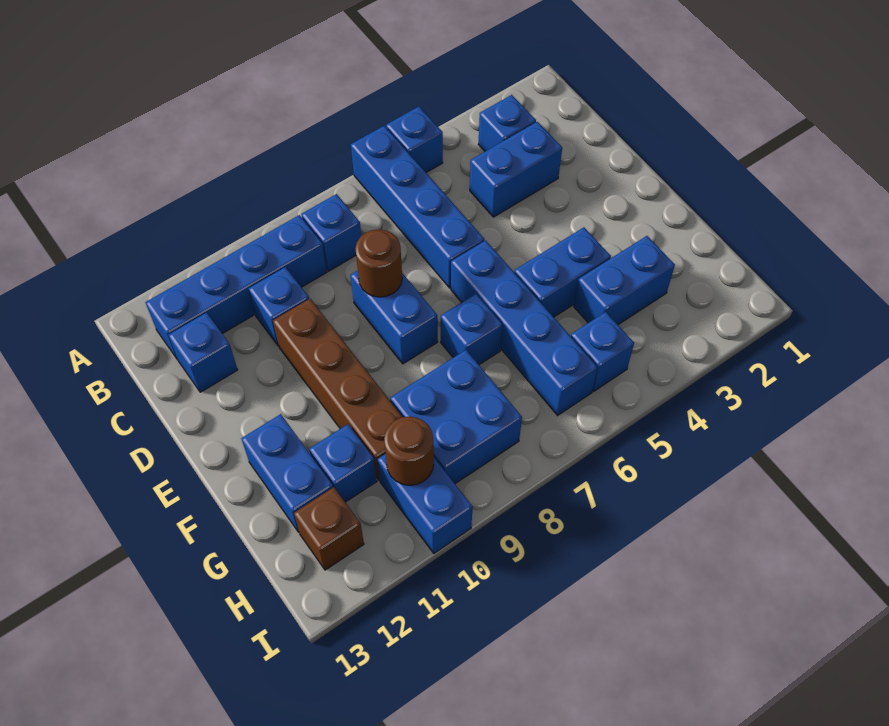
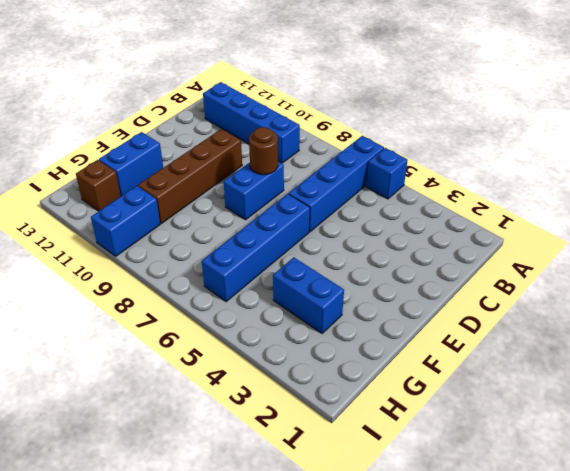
none -> blue 1x1 brick [478,95,536,151]
none -> blue 1x1 brick [301,194,361,271]
none -> blue 1x2 brick [470,122,562,217]

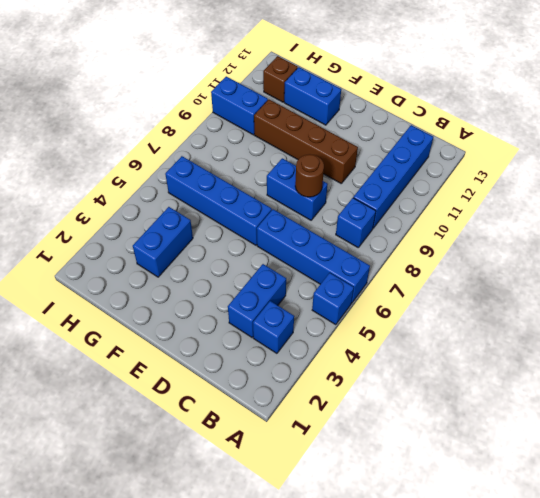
none -> blue 1x1 brick [249,267,309,346]
none -> blue 1x1 brick [169,313,238,392]
none -> blue 1x2 brick [514,227,611,317]

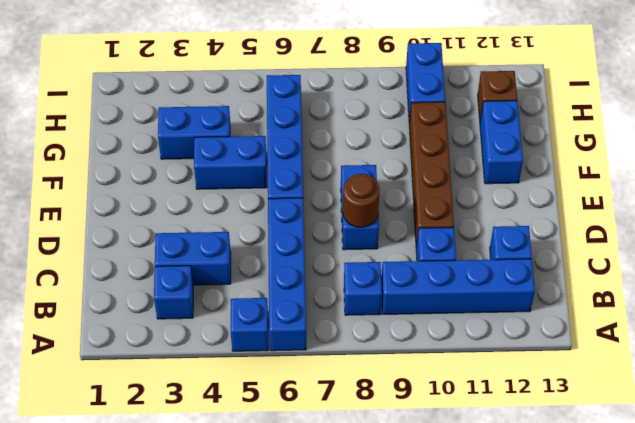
none -> blue 1x1 brick [441,294,502,365]
none -> blue 2x2 brick [390,350,522,484]
none -> blue 1x1 brick [309,424,377,502]

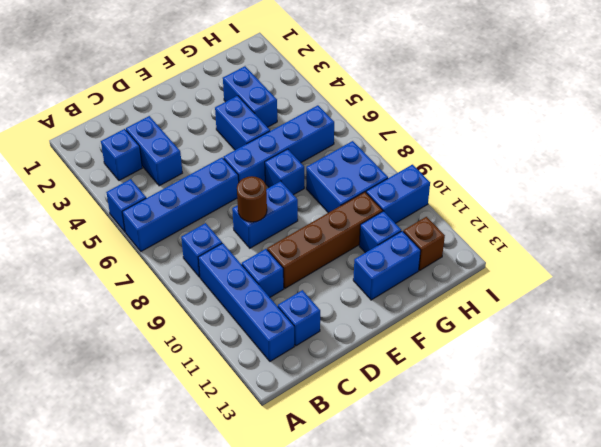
none -> blue 1x1 brick [571,312,634,391]
none -> brown 1x1 round brick [384,417,434,485]

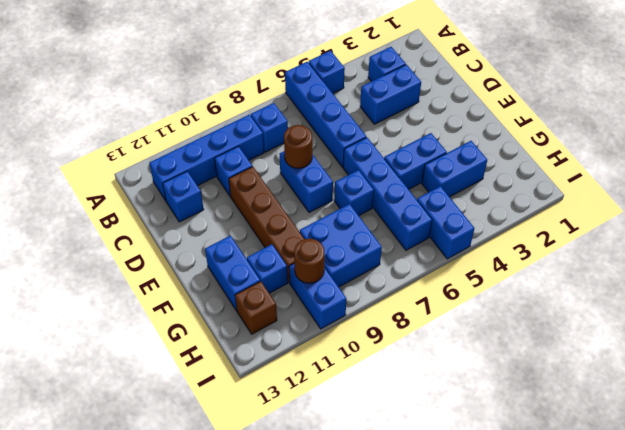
blue 1x2 brick [417,186,474,259] -> blue 1x1 brick [571,312,634,391]

